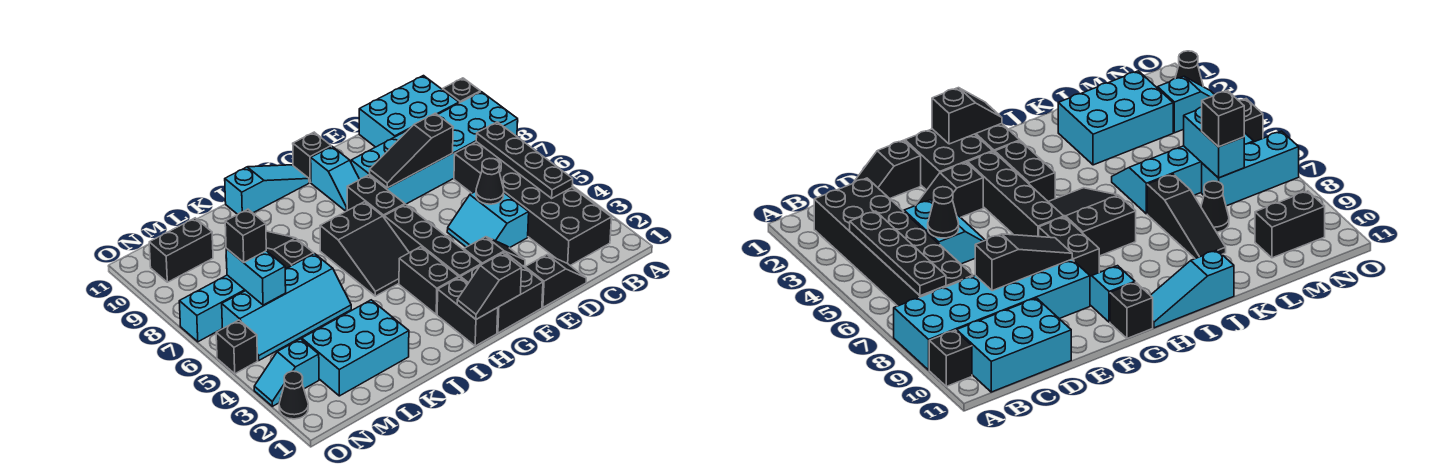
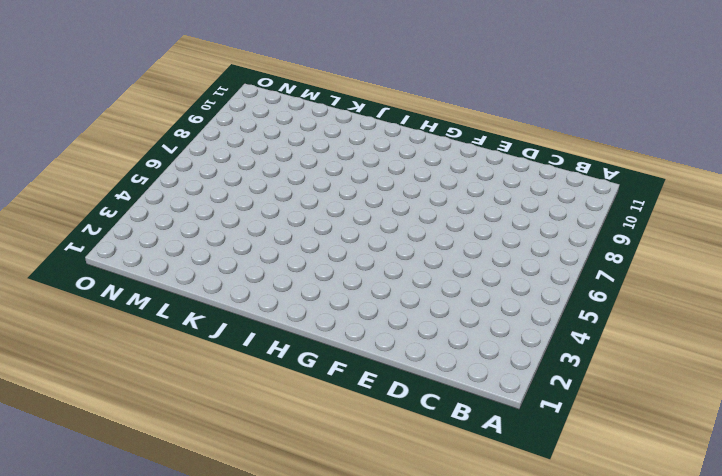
none -> cyan 2x6 brick [351,92,518,204]
none -> black 1x1 brick [443,78,480,103]
none -> black 2x6 brick [454,142,612,265]
none -> cyan 2x3 brick [359,76,459,147]

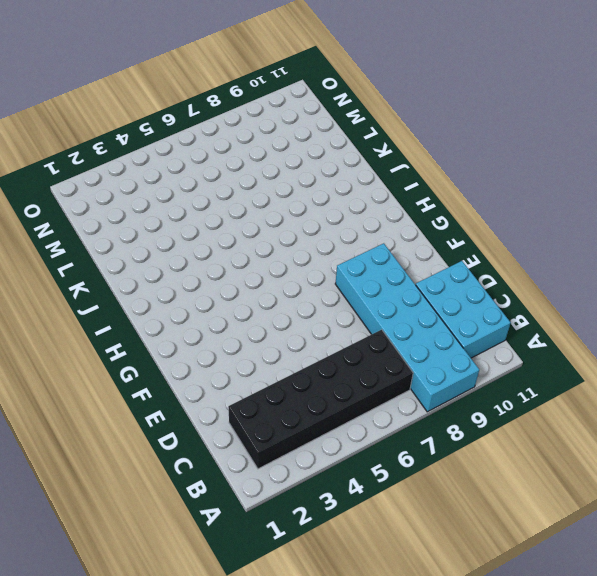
none -> black 1x1 brick [443,78,480,103]
none -> black 1x2 slope [525,255,586,307]
none -> cyan 2x2 slope [447,191,529,248]
none -> black 1x2 slope [464,237,525,266]

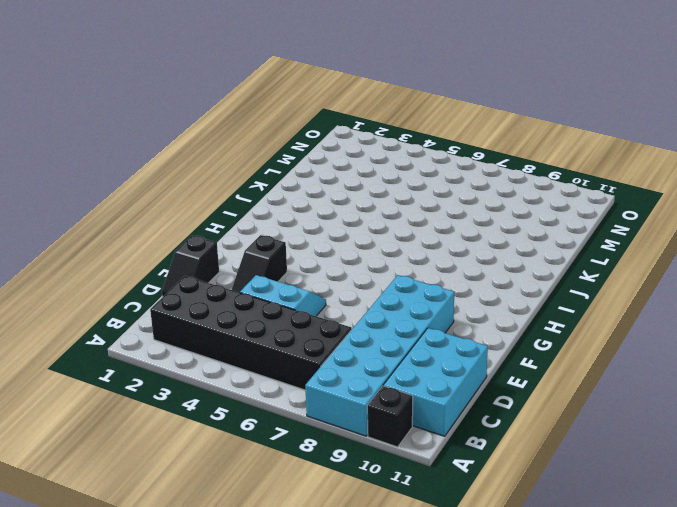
none -> black 2x2 brick [461,252,543,333]
none -> black 1x4 brick [384,204,481,278]
none -> black 1x2 brick [347,175,405,217]
none -> cyan 1x2 slope [311,146,360,211]

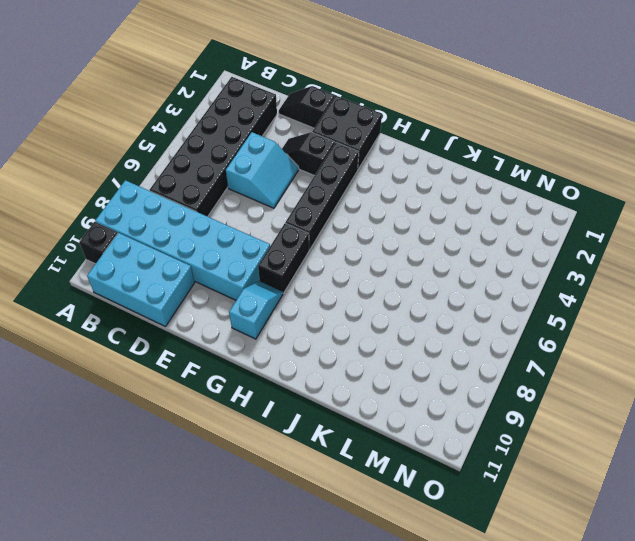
none -> black 1x1 brick [293,132,331,182]
none -> black 1x2 brick [437,277,498,346]
none -> black 1x2 brick [399,247,459,314]
none -> black 2x3 slope [320,202,409,296]

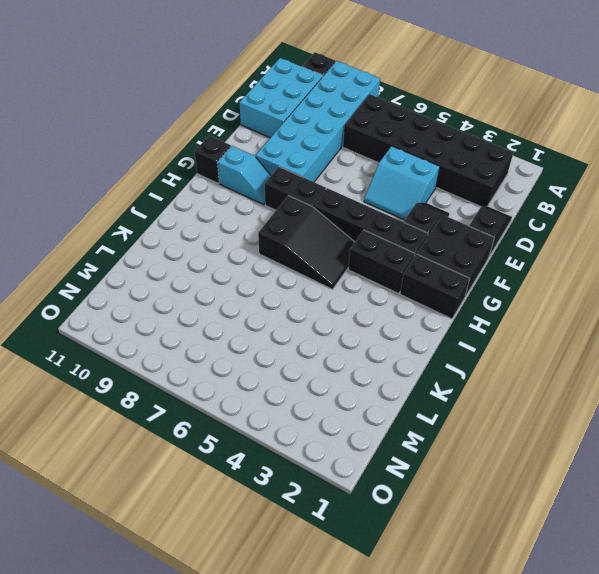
none -> cyan 1x3 slope [225,165,309,214]
none -> cyan 2x3 brick [302,300,409,396]
none -> cyan 2x4 slope [222,254,351,360]
none -> black 1x3 slope [266,231,314,269]

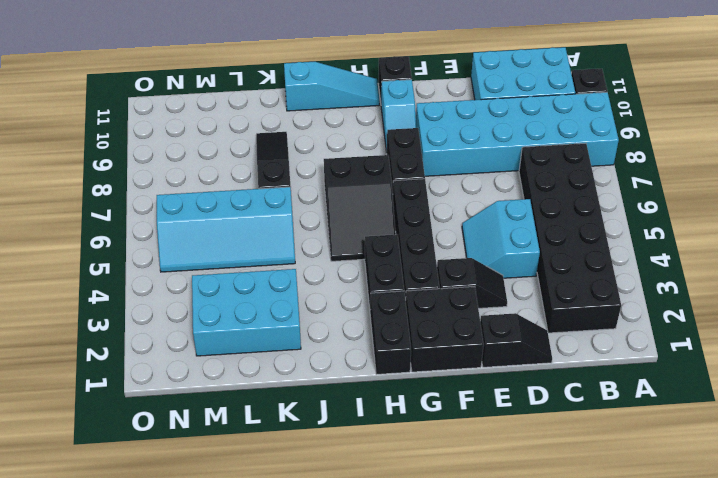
none -> black 1x1 cone [1201,181,1229,232]
none -> cyan 1x3 brick [179,275,246,342]
none -> black 1x2 brick [149,218,213,282]
none -> cyan 1x2 slope [254,339,319,406]

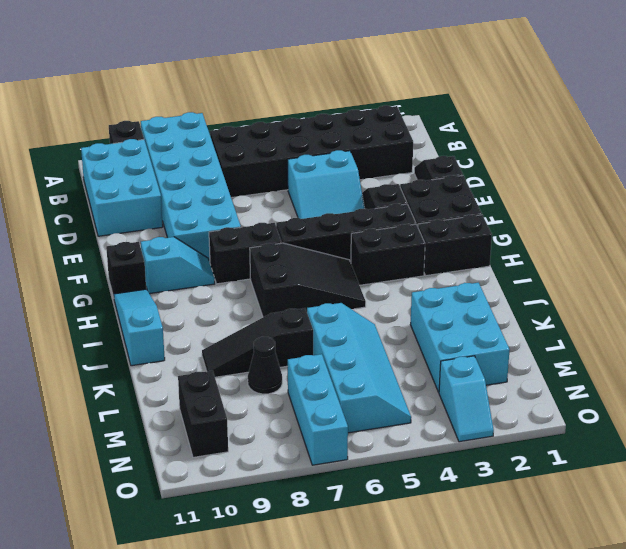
none -> black 1x1 cone [279,371,308,419]
none -> black 1x1 brick [216,320,258,374]
none -> black 1x4 plate [476,122,573,198]
none -> black 1x1 cone [476,158,504,204]

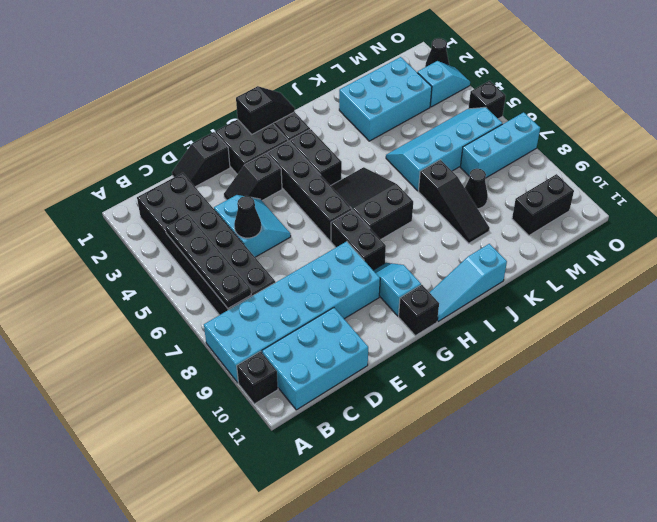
none -> black 1x3 slope [370,113,453,188]
none -> cyan 1x2 brick [226,249,286,305]
none -> black 1x1 brick [225,209,266,262]

